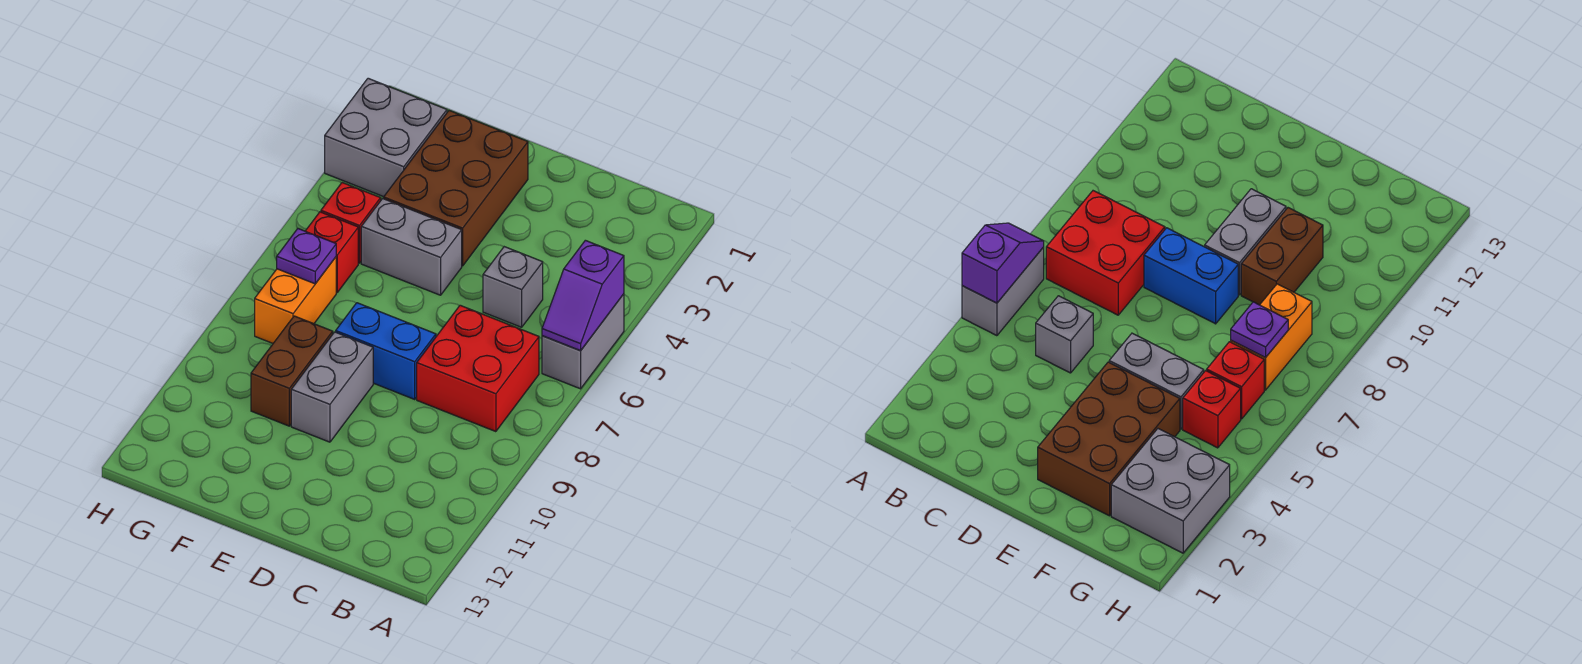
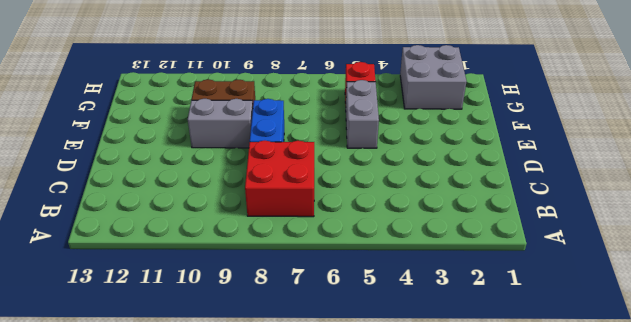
none -> grey 1x2 brick [542,294,624,389]
none -> grey 1x1 brick [483,247,543,327]
none -> brown 2x3 brick [384,111,528,266]

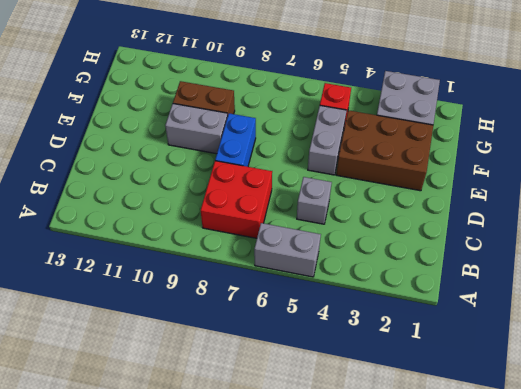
none -> red 1x1 brick [306,212,358,292]
none -> orange 1x2 brick [255,257,336,343]
none -> purple 1x2 slope [542,240,624,351]

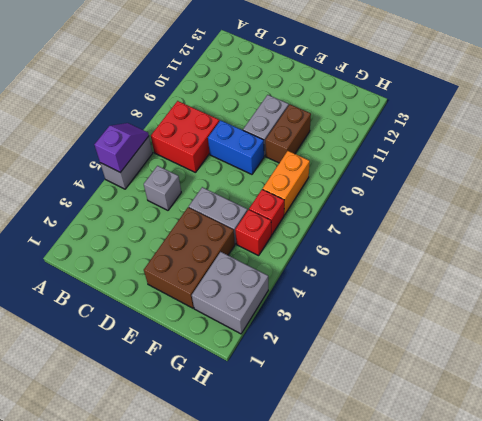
none -> purple 1x1 plate [277,229,336,284]

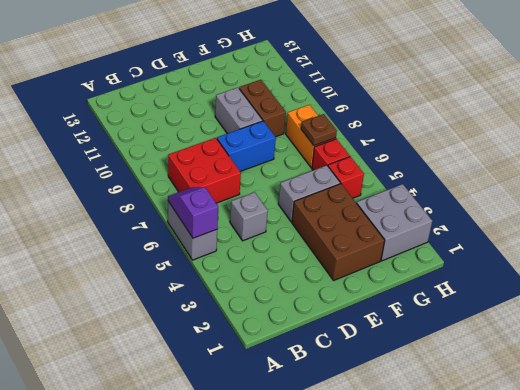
brown 1x1 plate [301,114,337,146] -> purple 1x1 plate [277,229,336,284]

